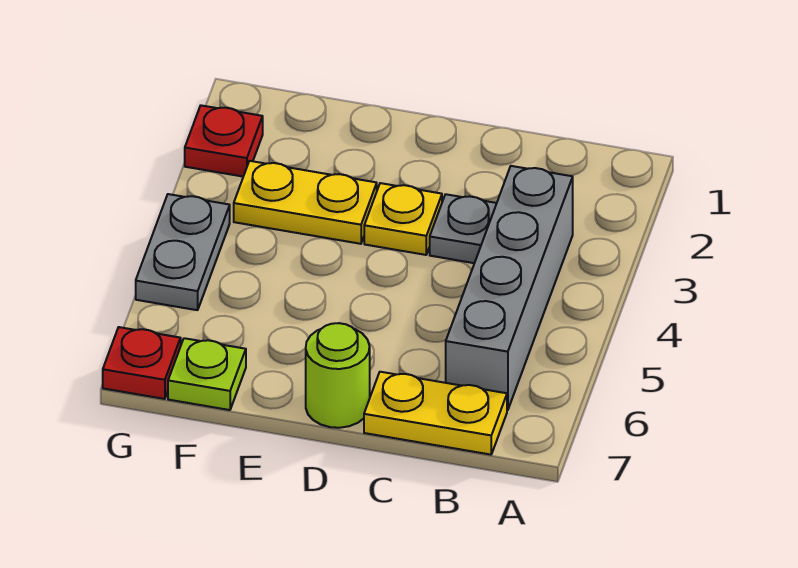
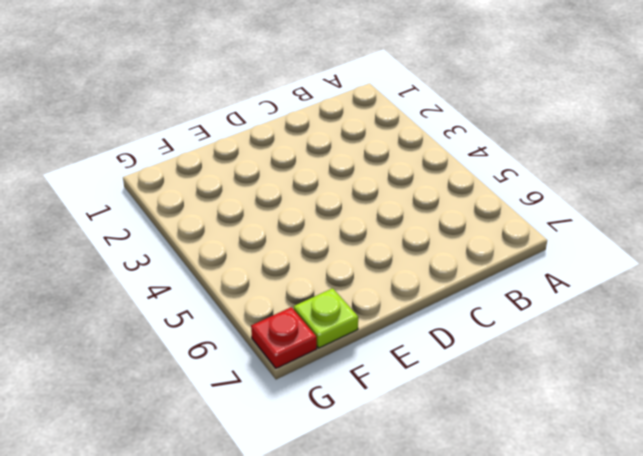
none -> grey 1x4 brick [446,166,573,410]
none -> yellow 1x2 plate [364,372,507,455]

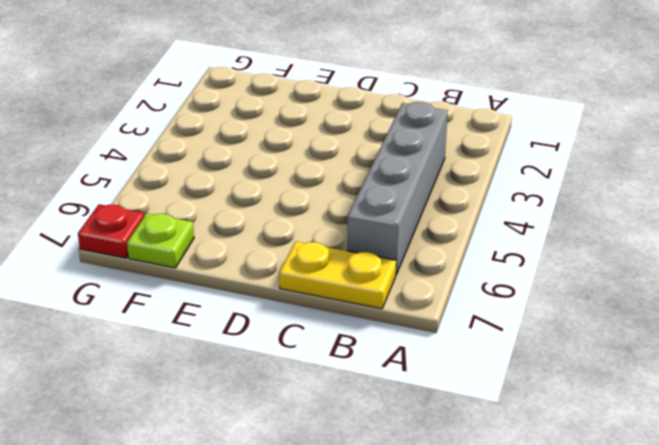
none -> grey 1x1 plate [430,194,497,263]
none -> yellow 1x1 plate [364,183,442,255]

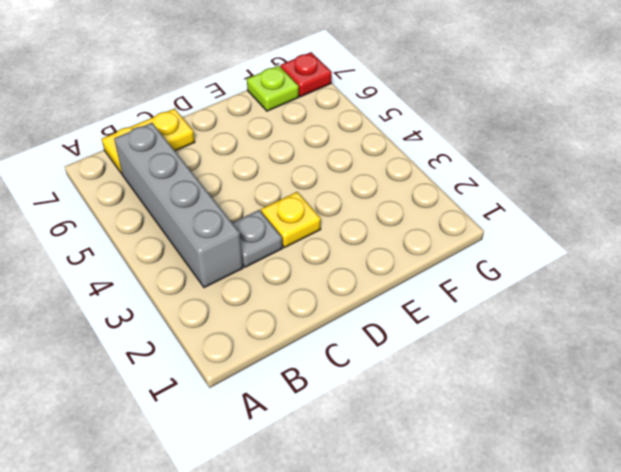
none -> lime 1x1 round brick [306,323,370,428]
none -> yellow 1x2 plate [234,161,377,244]

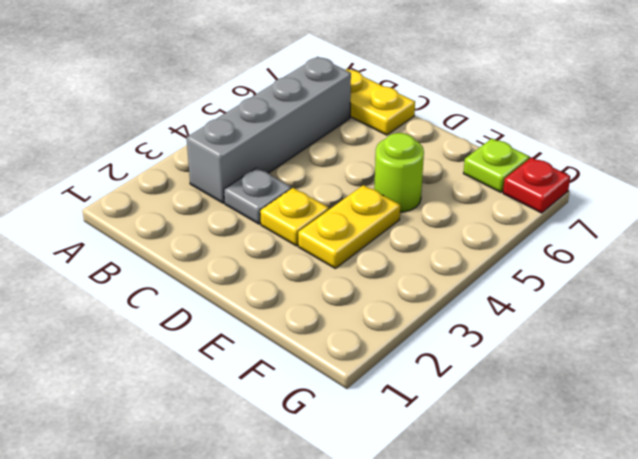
yellow 1x2 plate [298,185,400,268] -> yellow 1x2 plate turned to [234,161,377,244]
lime 1x1 round brick [374,133,424,212] -> lime 1x1 round brick moved to [306,323,370,428]
none -> red 1x1 plate [185,105,263,177]
none -> grey 1x2 plate [136,194,230,310]

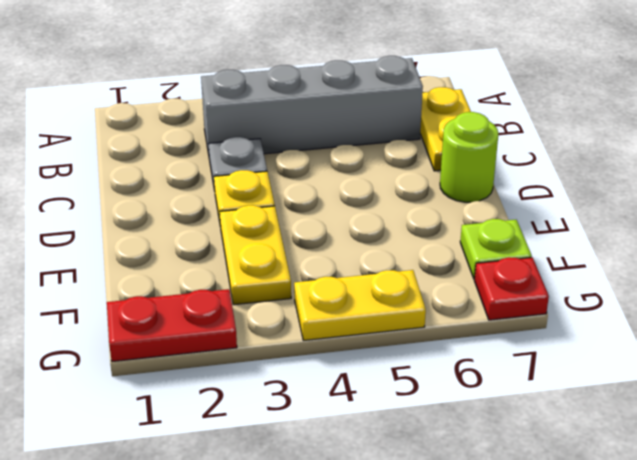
red 1x2 plate [107,289,237,362] -> red 1x1 plate [185,105,263,177]
yellow 1x2 plate [294,270,426,341] -> grey 1x2 plate [136,194,230,310]

